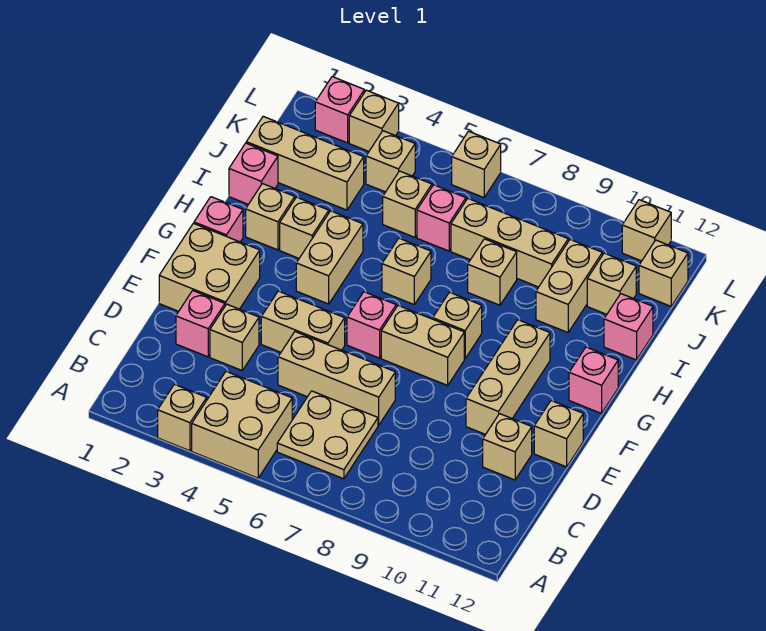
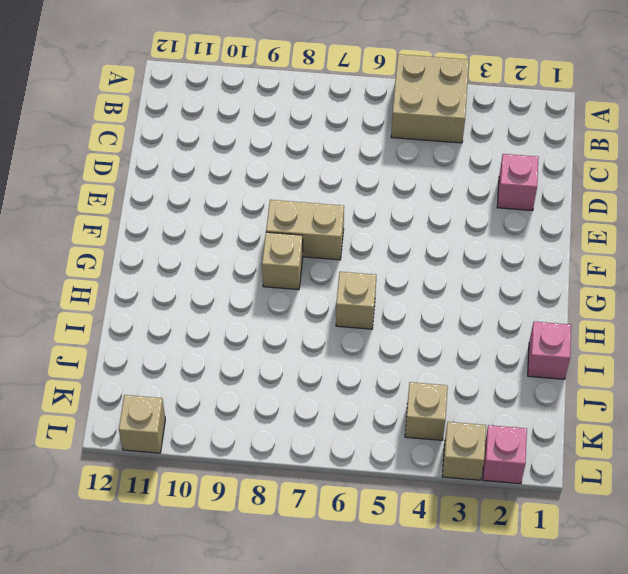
none -> tan 1x1 brick [158,384,207,451]
none -> tan 2x2 plate [277,391,378,479]
none -> tan 1x1 brick [210,304,259,370]
none -> tan 1x3 brick [278,332,395,425]

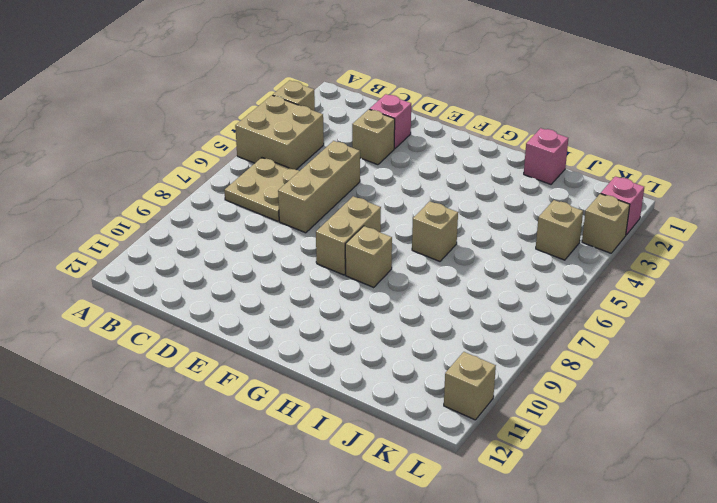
none -> tan 1x1 brick [483,414,532,480]
none -> tan 2x2 brick [159,223,260,311]
none -> tan 1x2 brick [261,291,345,352]
none -> tan 1x3 brick [466,320,550,435]

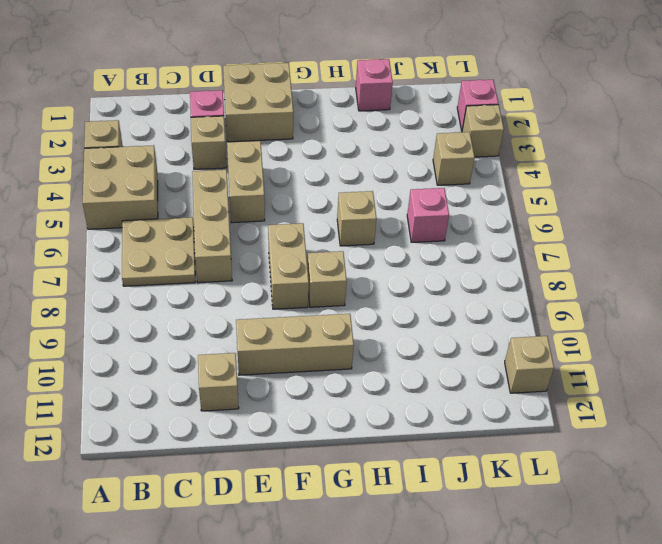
none -> tan 1x1 brick [534,401,583,467]
none -> pink 1x1 brick [347,292,396,358]
none -> pink 1x1 brick [194,197,243,242]
none -> tan 1x2 brick [296,211,363,304]

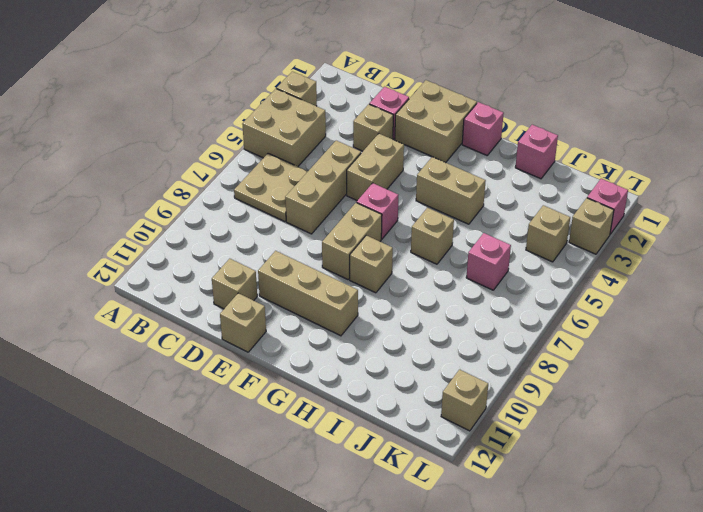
none -> pink 1x1 brick [569,347,618,413]
none -> tan 1x1 brick [246,184,295,250]
none -> tan 1x1 brick [280,197,329,258]
none -> tan 1x1 brick [468,239,517,305]

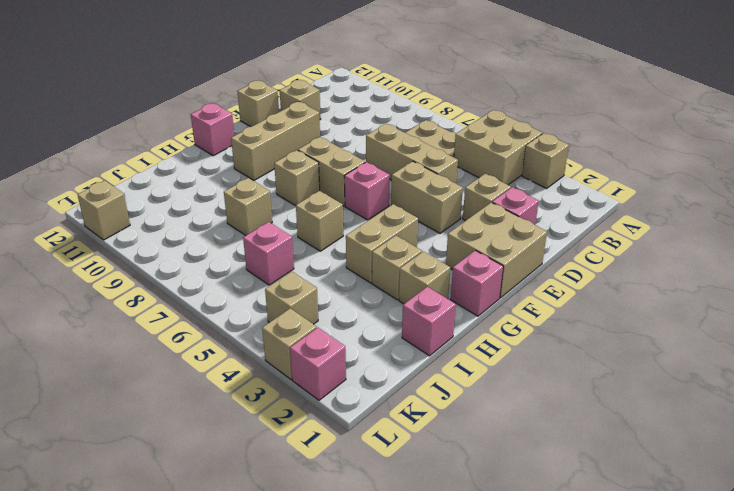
none -> tan 1x2 brick [536,240,602,332]
none -> pink 1x1 brick [604,294,653,360]
none -> tan 1x3 brick [246,116,364,210]
none -> tan 1x1 brick [383,171,432,237]

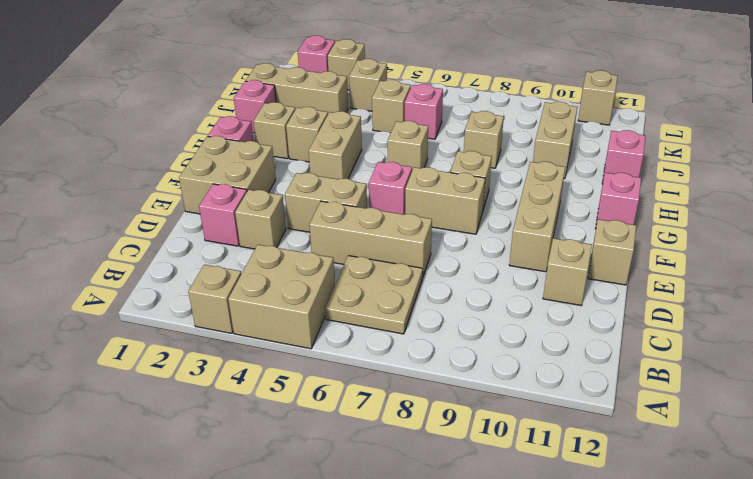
none -> tan 1x3 brick [451,199,568,287]
none -> tan 1x1 brick [587,253,636,314]
none -> tan 1x1 brick [639,240,688,306]
none -> tan 1x1 brick [452,131,501,198]

